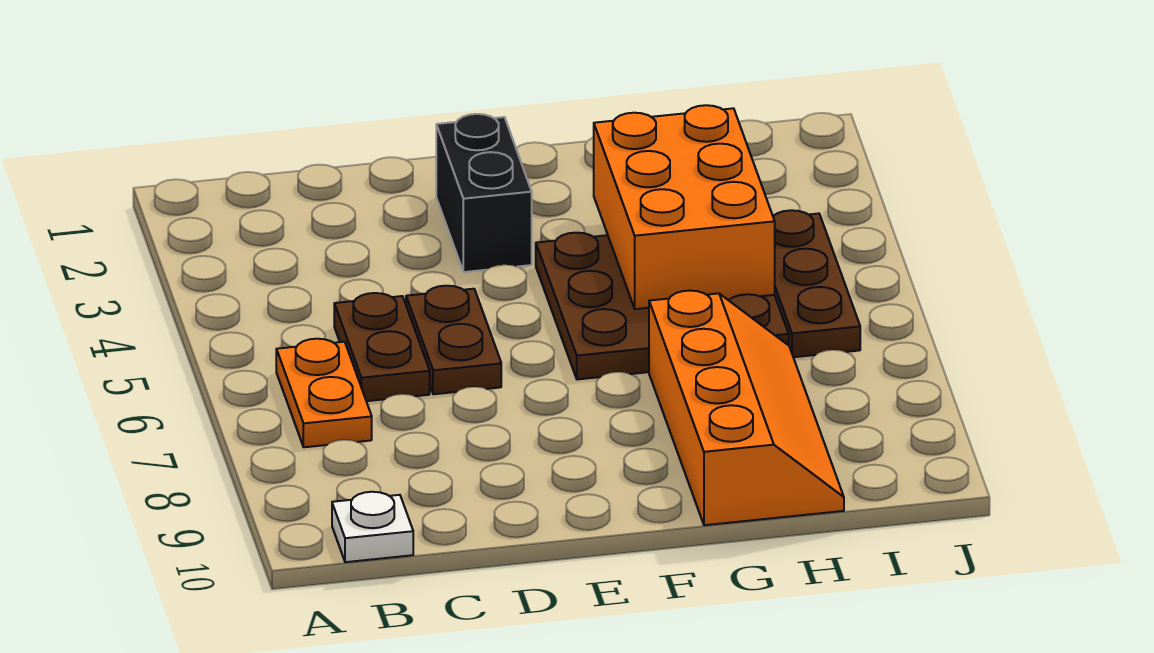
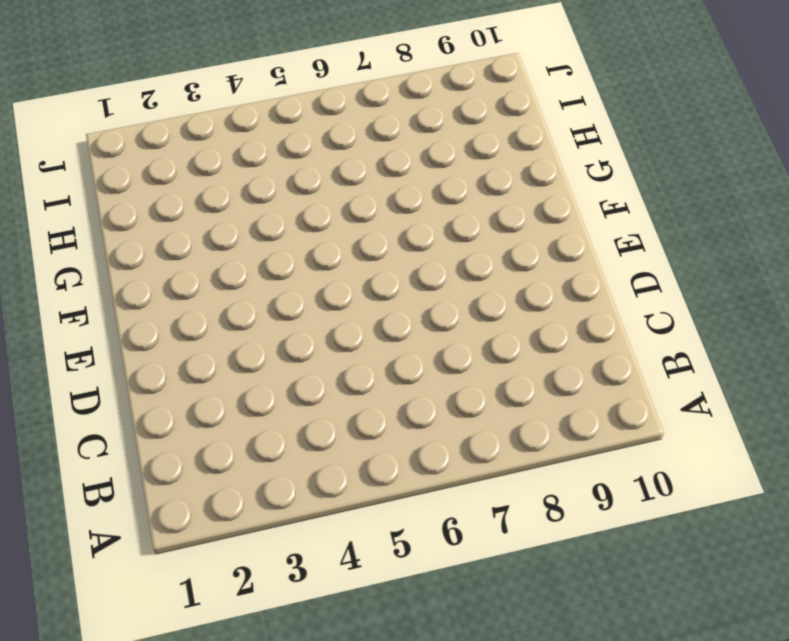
none -> orange 1x2 plate [276,339,372,447]
none -> white 1x1 plate [332,492,413,562]

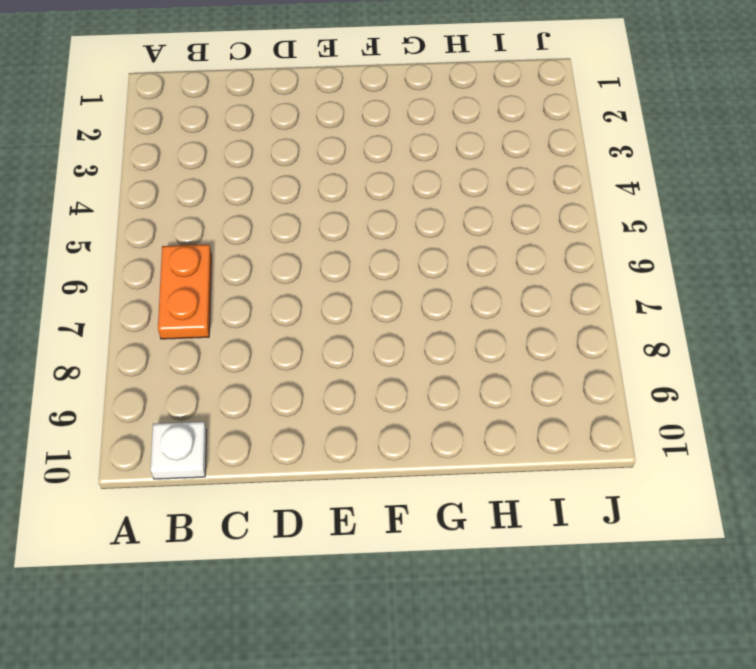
none -> brown 1x2 plate [334,293,430,401]
none -> brown 1x2 plate [406,286,501,394]

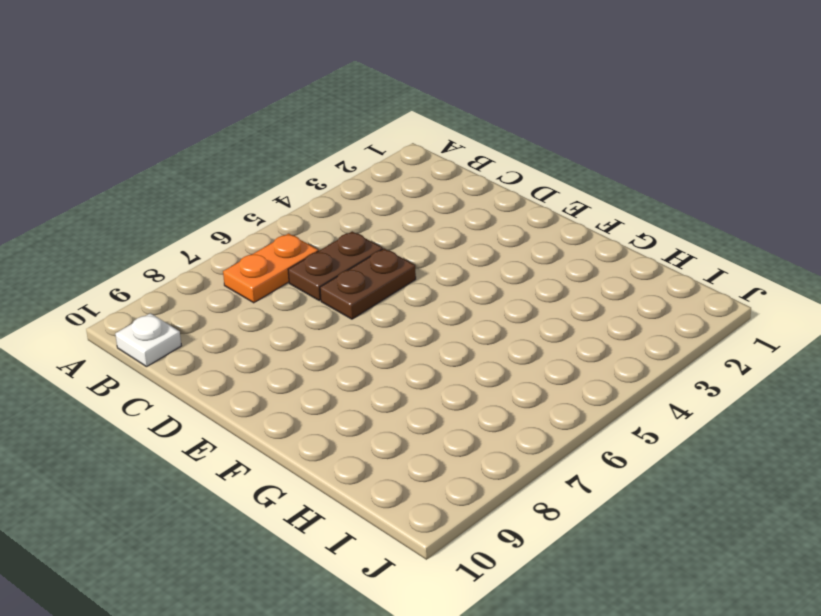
none -> black 1x2 brick [436,114,532,272]
none -> brown 3x3 plate [536,233,789,379]

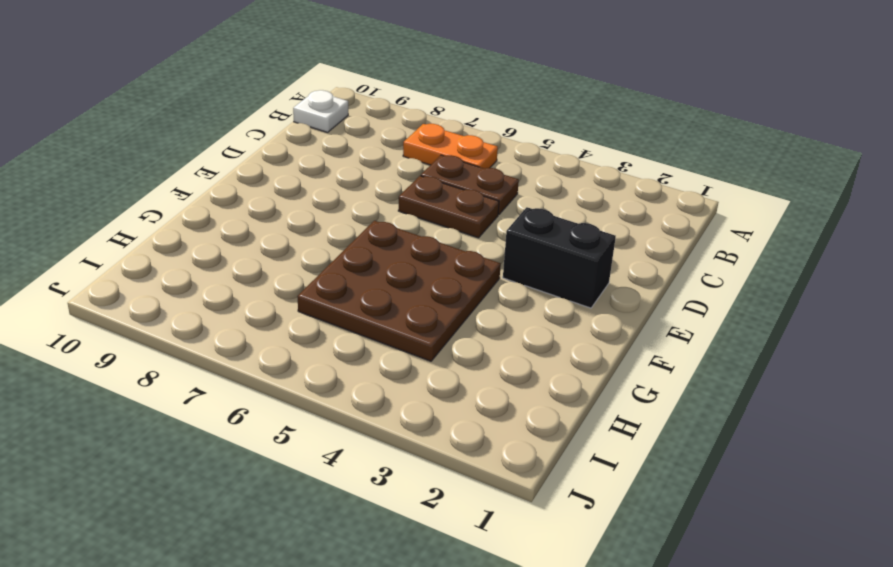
none -> orange 2x4 slope [649,291,844,525]
none -> brown 1x3 plate [773,210,860,357]

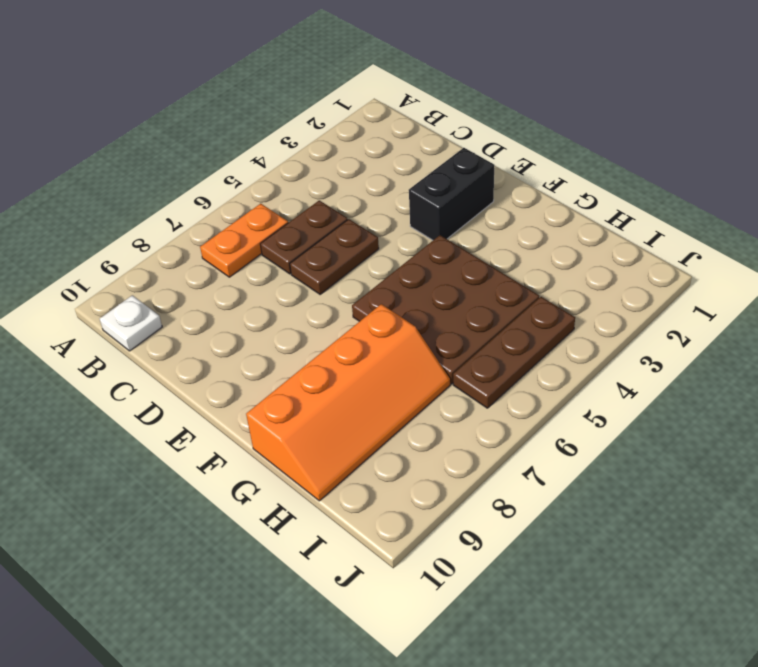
none -> orange 2x3 brick [594,105,775,309]

